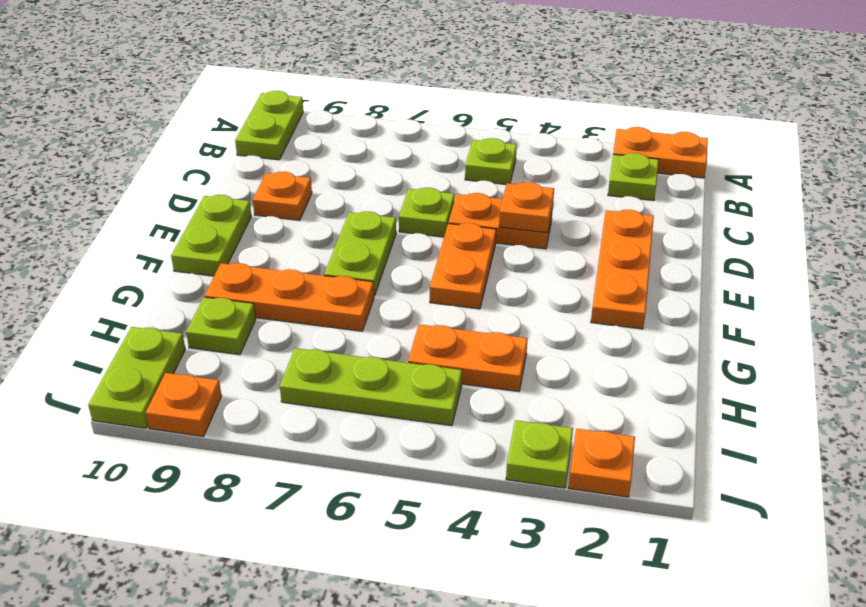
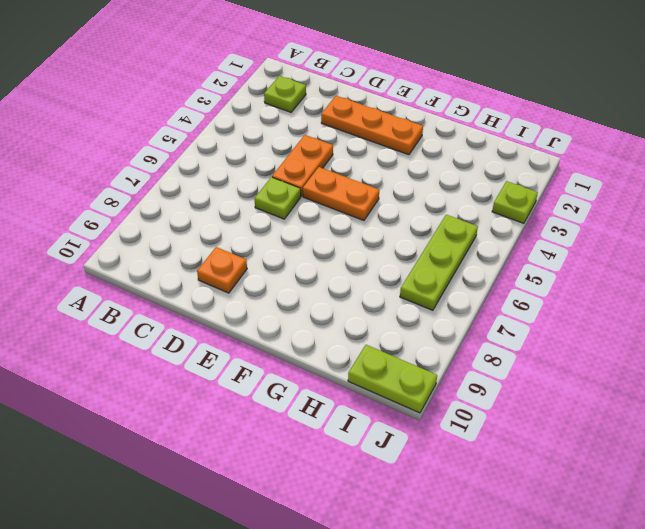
none -> orange 1x2 plate [613,127,708,178]
none -> lime 1x2 plate [235,91,303,160]
none -> lime 1x1 plate [465,138,517,184]

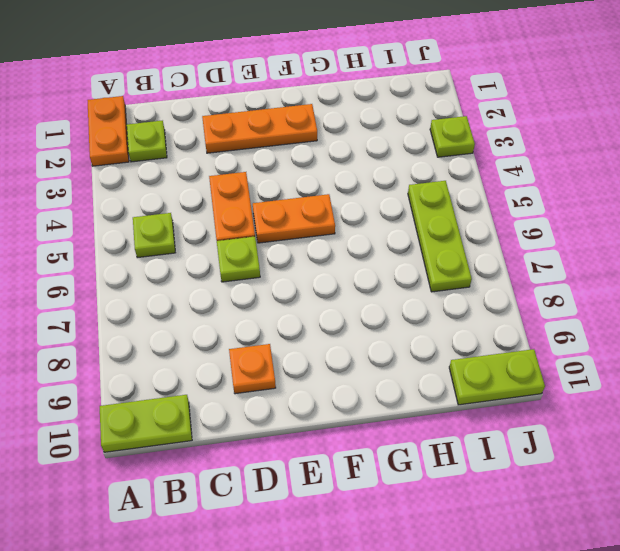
none -> lime 1x2 plate [324,211,396,296]
none -> lime 1x2 plate [171,195,251,276]
none -> orange 1x3 plate [205,263,374,331]

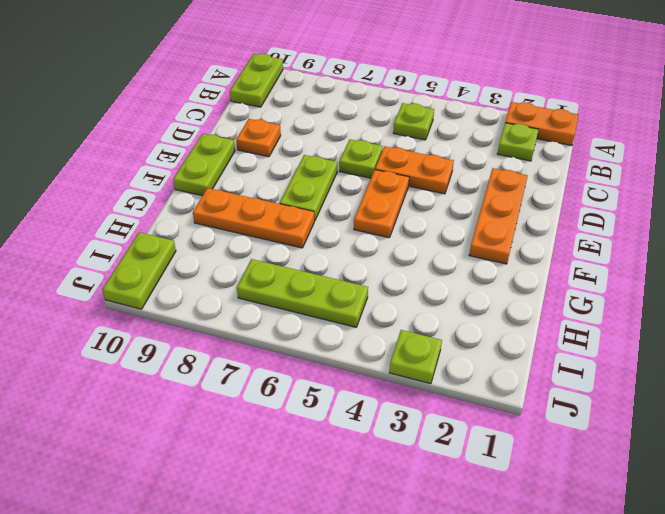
none -> orange 1x2 plate [408,324,528,392]
none -> lime 1x1 plate [186,297,256,355]
none -> orange 1x1 plate [569,429,635,497]

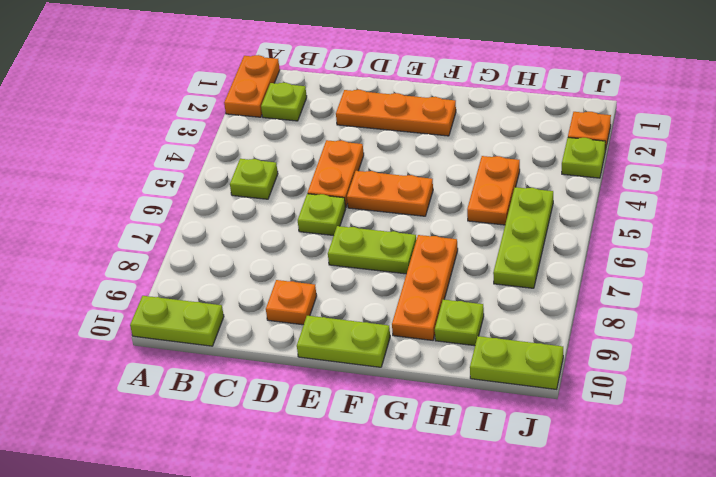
none -> orange 1x1 plate [146,373,222,437]
none -> orange 1x1 plate [499,182,554,233]

